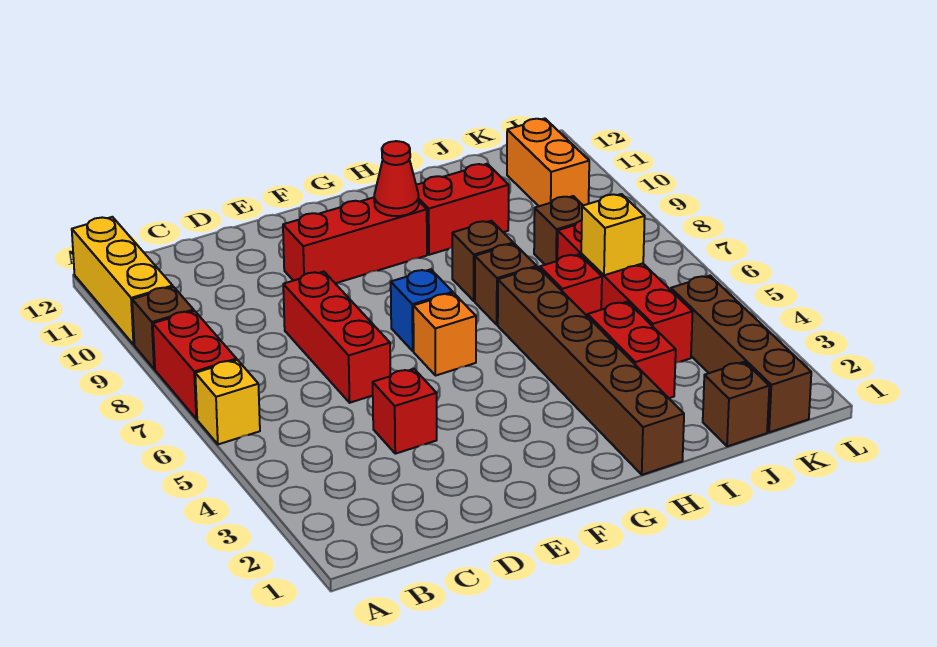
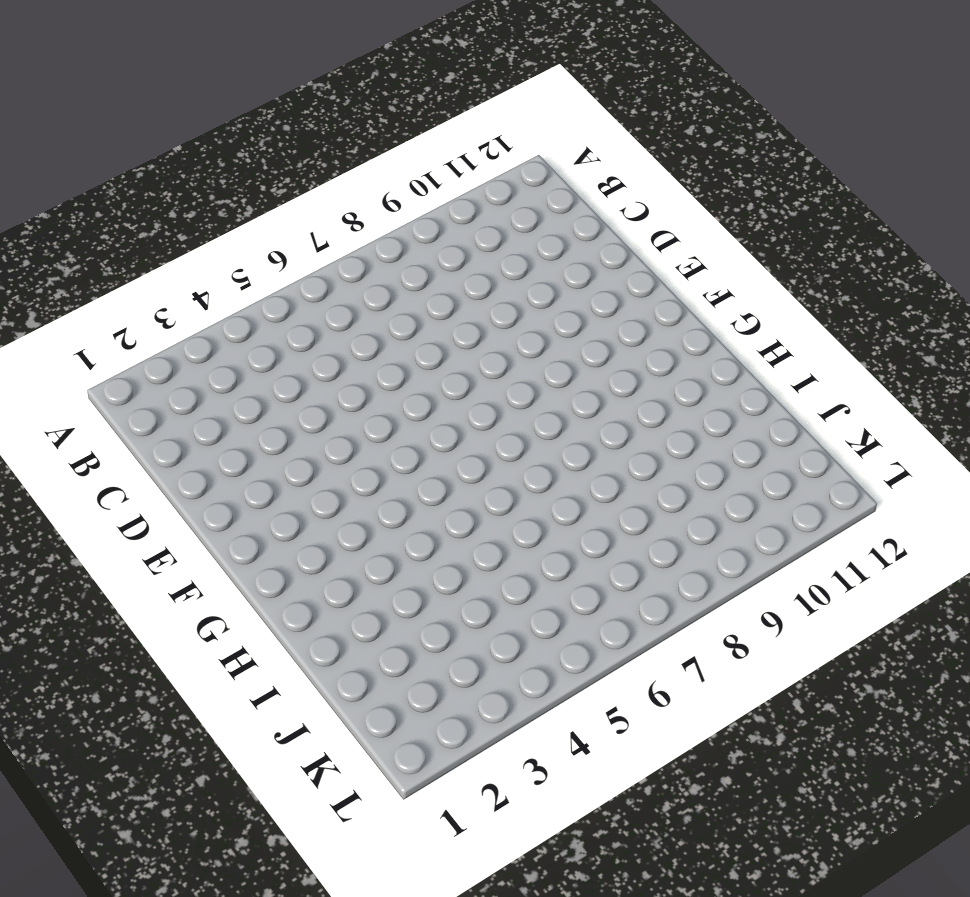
none -> yellow 1x1 brick [195,360,260,444]
none -> red 1x2 brick [153,311,237,419]
none -> brown 1x1 brick [132,287,194,369]

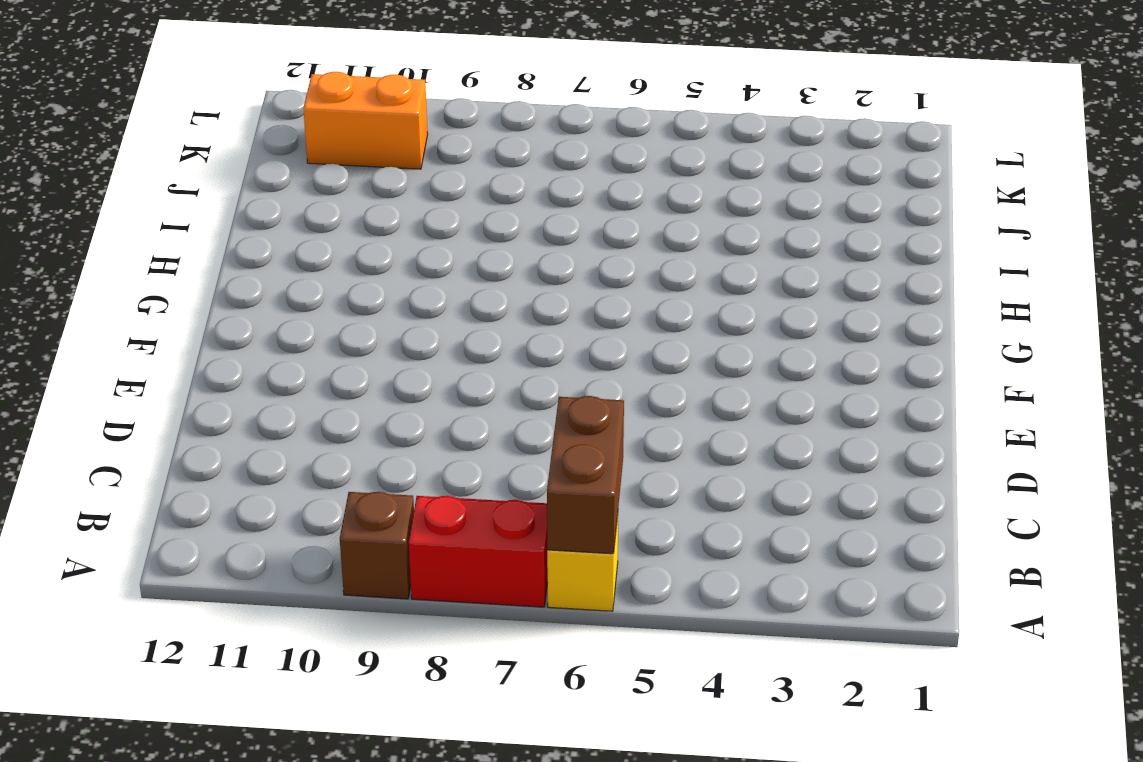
brown 1x2 brick [547,396,624,554] -> none
none -> yellow 1x3 brick [72,217,173,344]
none -> red 1x1 brick [373,369,437,454]
none -> red 1x3 brick [283,272,390,403]

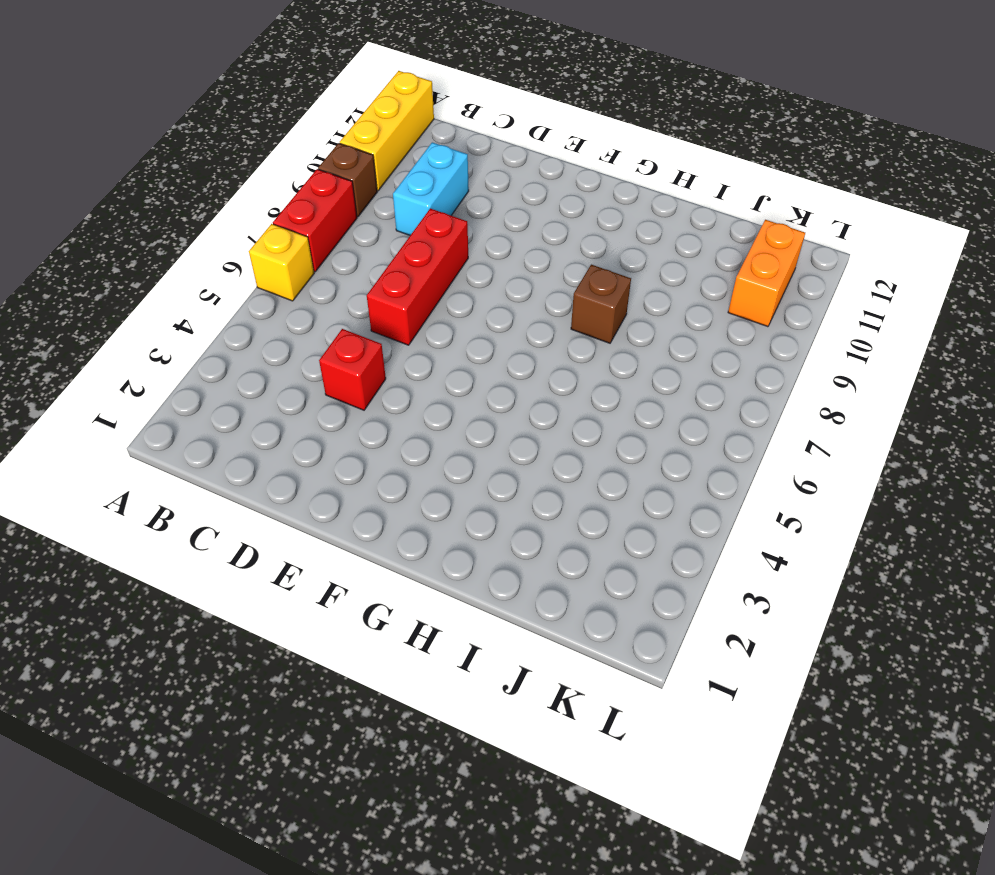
cyan 1x2 brick [393,142,469,235] -> none
none -> red 1x3 brick [283,197,427,283]
none -> orange 1x1 brick [413,293,476,376]
none -> blue 1x1 brick [391,269,453,351]

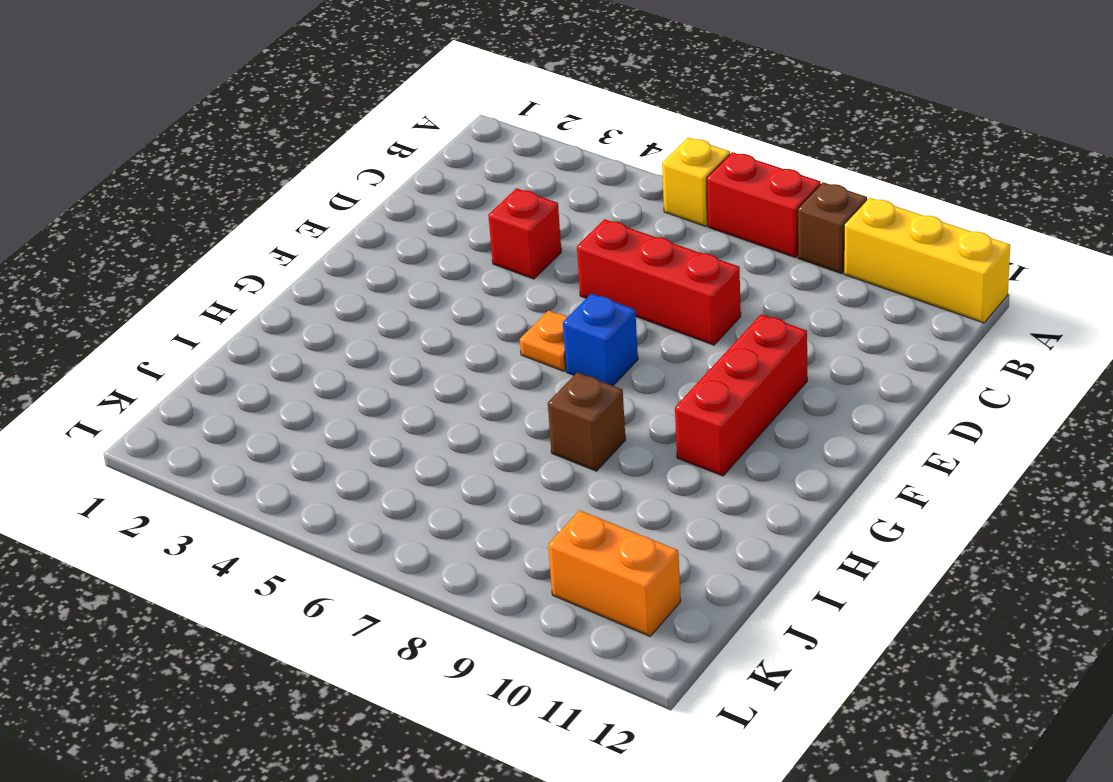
orange 1x1 plate [520,311,567,371] -> orange 1x1 brick [413,293,476,376]
none -> brown 1x6 brick [498,267,684,475]
none -> brown 1x1 brick [475,244,537,325]
none -> red 1x2 brick [416,164,509,255]

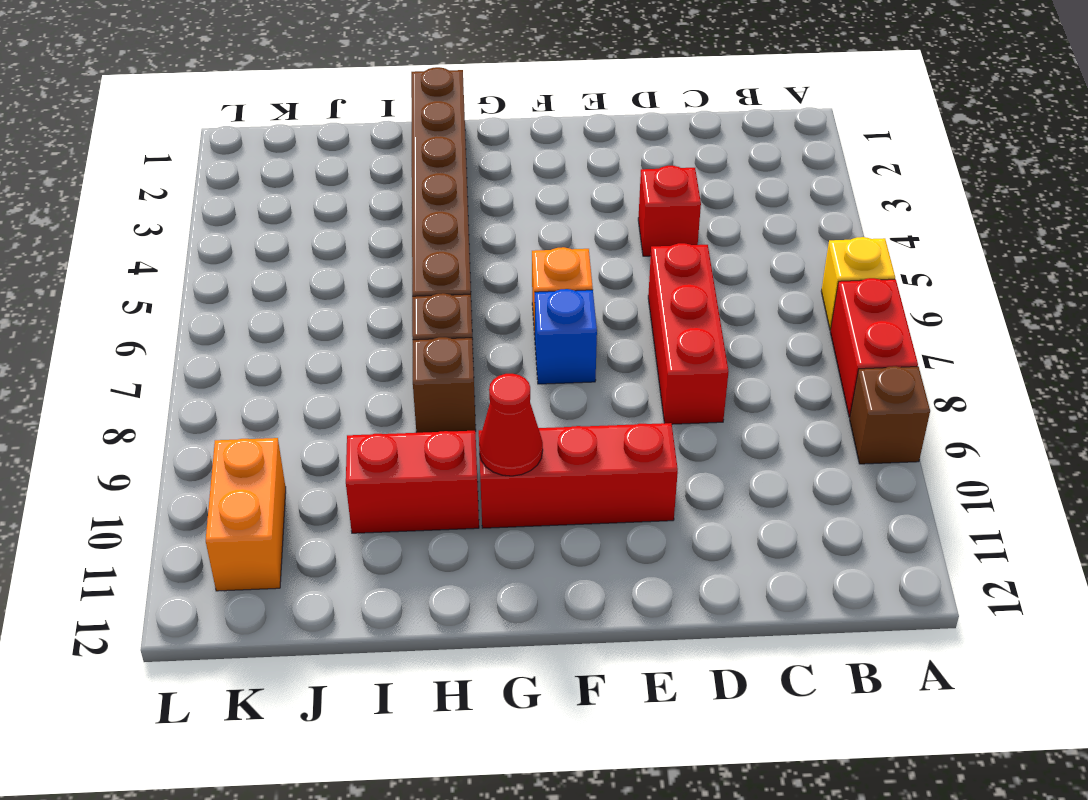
none -> yellow 1x3 brick [72,217,173,344]
none -> red 1x2 brick [587,302,676,398]
none -> red 1x1 brick [540,254,602,316]

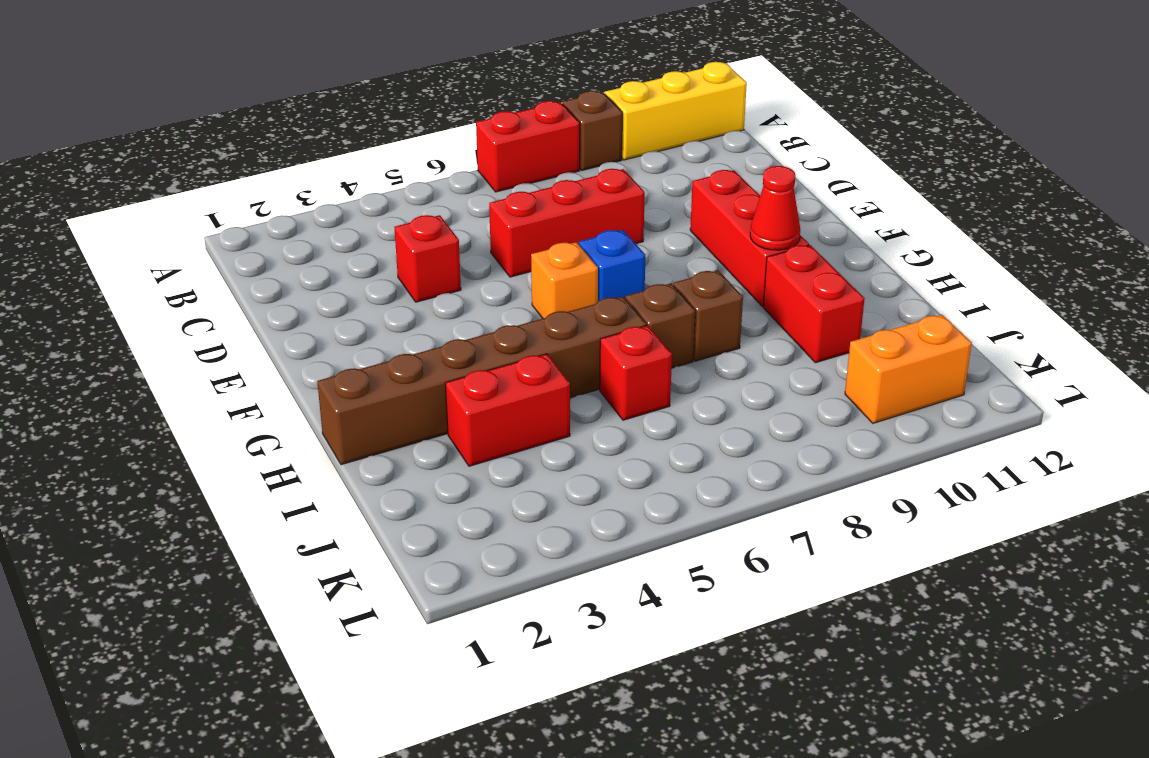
none -> yellow 1x1 brick [195,360,260,444]
none -> brown 1x1 brick [703,362,769,446]
none -> red 1x4 brick [557,220,693,363]

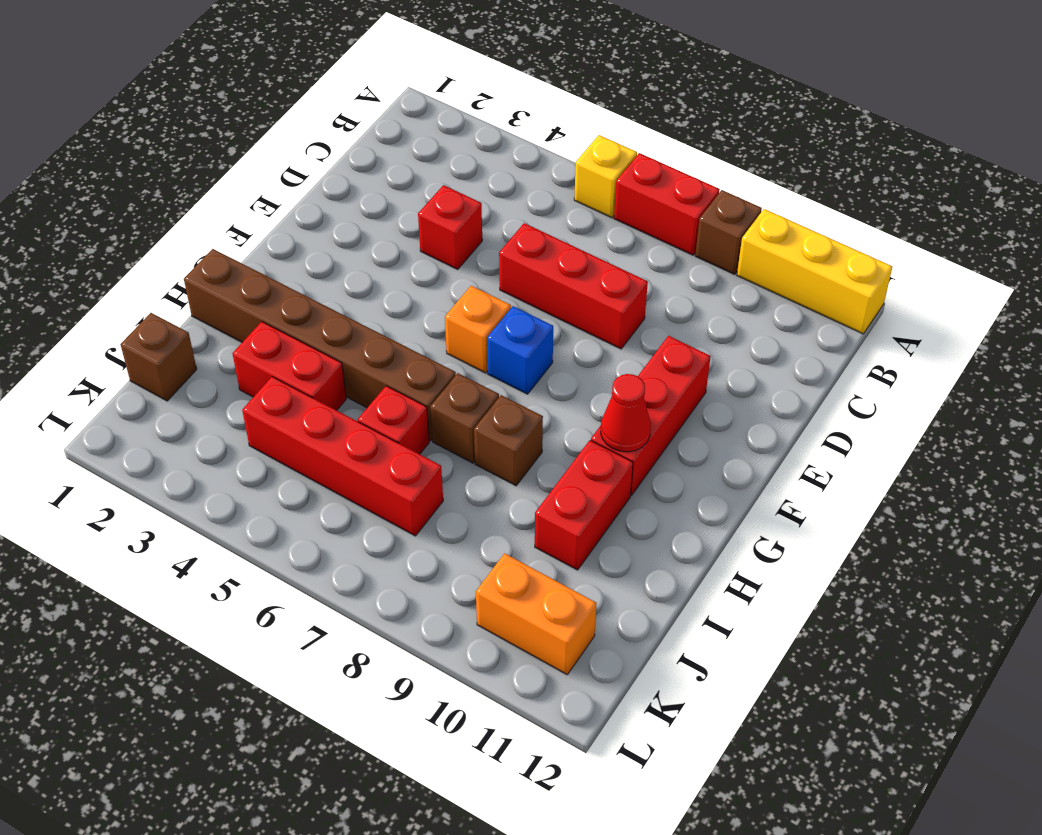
none -> brown 1x1 brick [534,196,583,265]
none -> brown 1x4 brick [671,276,811,432]
none -> yellow 1x1 brick [581,194,645,275]

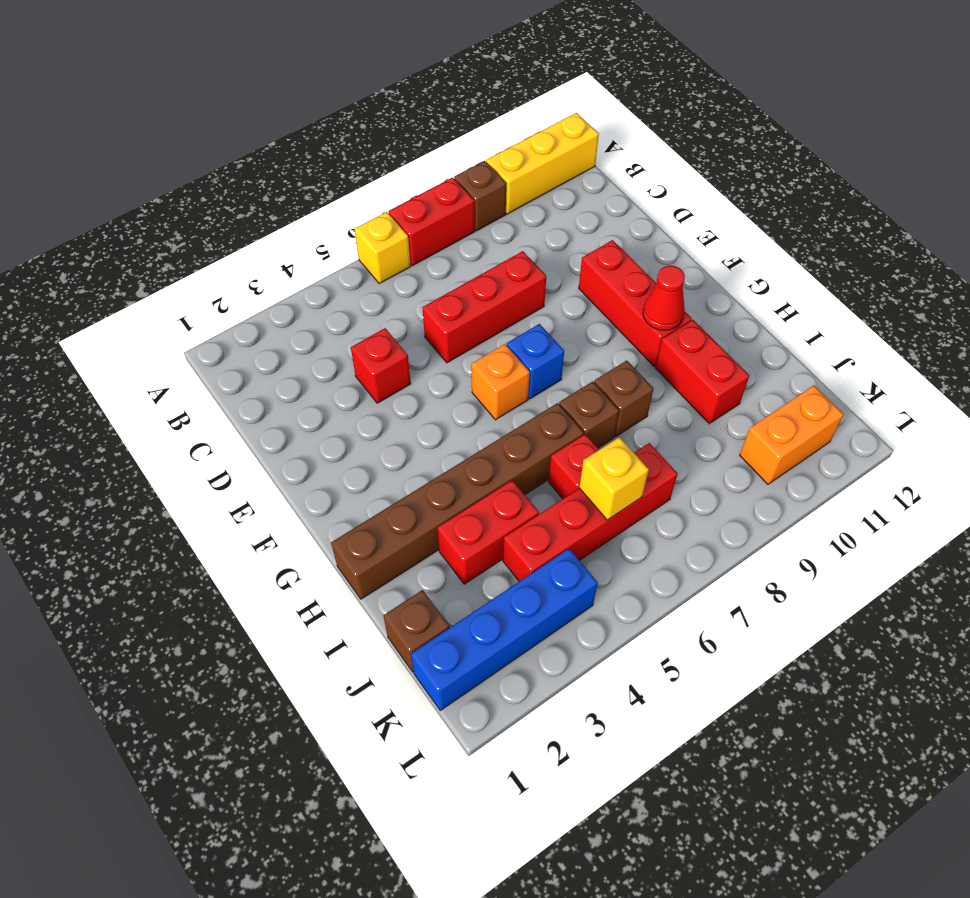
blue 1x4 brick [411,549,598,710] -> brown 1x4 brick [671,276,811,432]
none -> brown 1x1 brick [534,196,583,265]

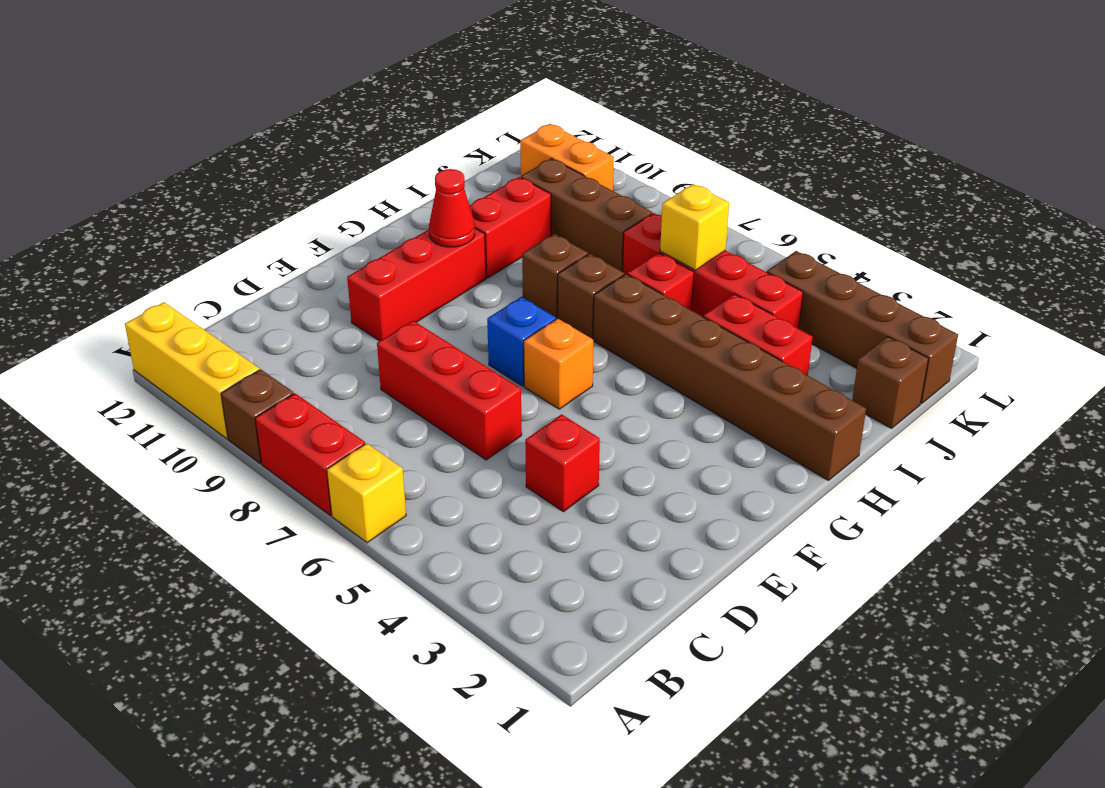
brown 1x3 brick [521,158,652,272] -> brown 1x1 brick [534,196,583,265]

